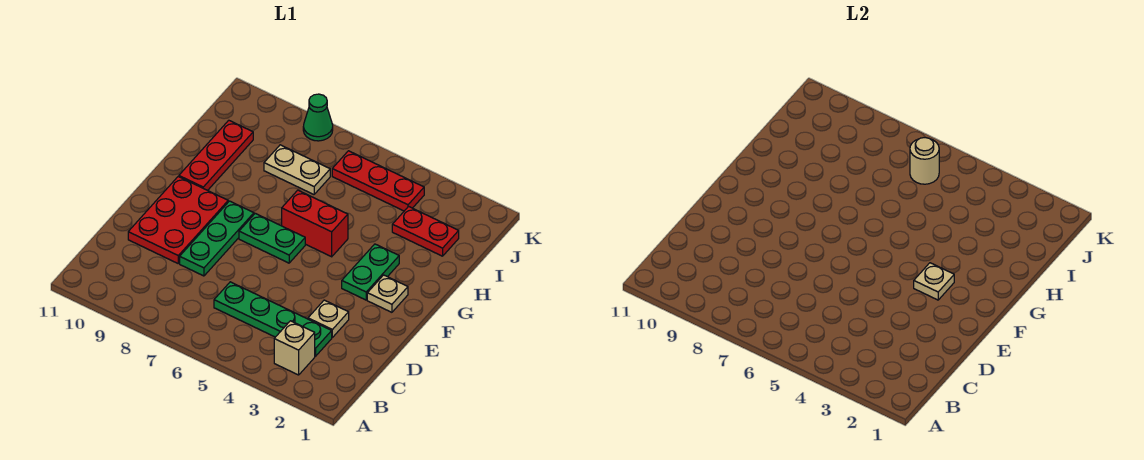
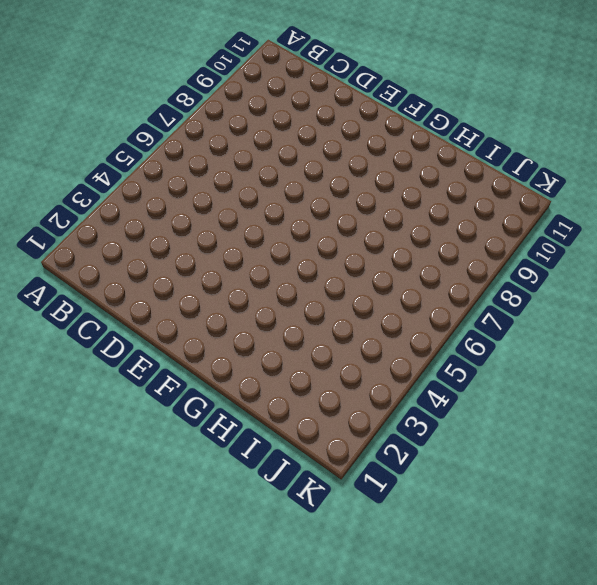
none -> tan 1x1 brick [274,321,315,375]
none -> green 1x4 plate [214,282,332,356]
none -> tan 1x1 plate [308,300,349,337]

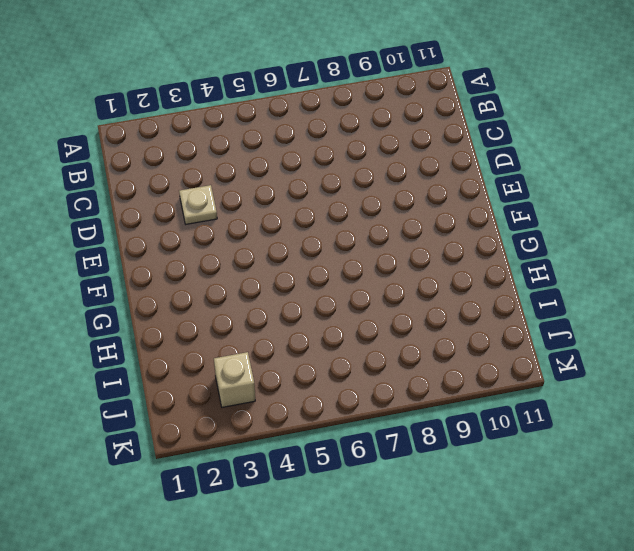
tan 1x1 brick [214,352,255,407] -> tan 1x1 brick moved to [274,321,315,375]
none -> green 1x4 plate [214,282,332,356]
none -> green 1x3 plate [180,201,254,276]
none -> red 2x3 plate [128,177,228,263]

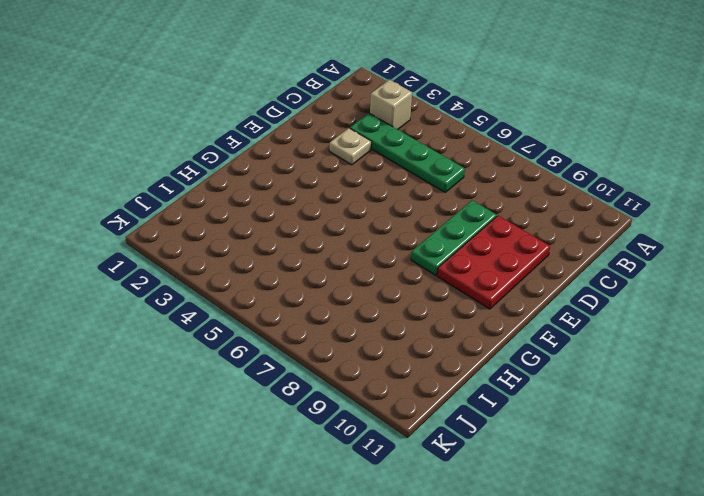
none -> tan 1x1 plate [367,275,408,312]
none -> green 1x2 plate [342,244,399,300]
none -> green 1x2 plate [239,213,305,263]

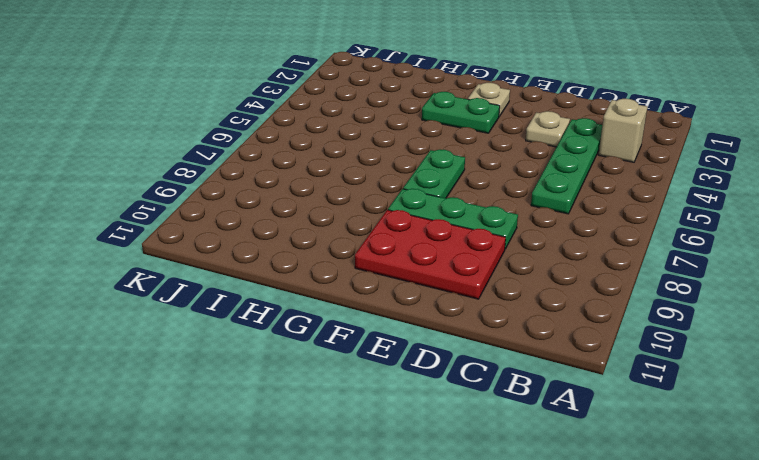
none -> red 1x2 brick [282,190,348,257]
none -> red 1x3 plate [179,120,253,190]
none -> red 1x2 plate [392,207,459,256]

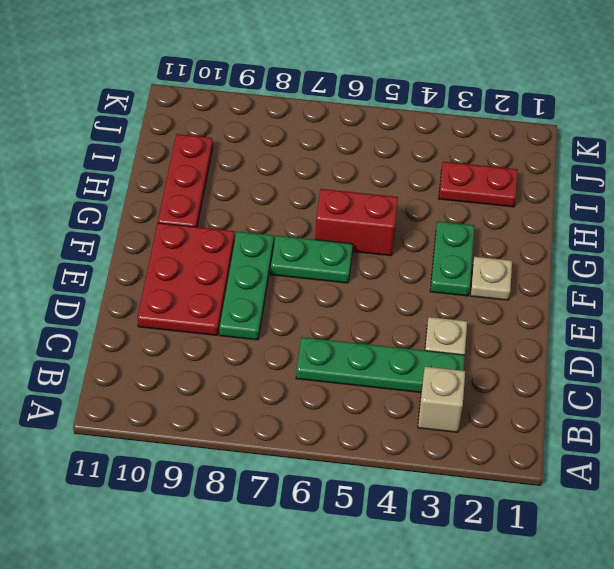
none -> tan 1x2 plate [264,145,330,194]
none -> red 1x3 plate [332,151,424,211]
none -> green 1x1 cone [303,94,333,141]

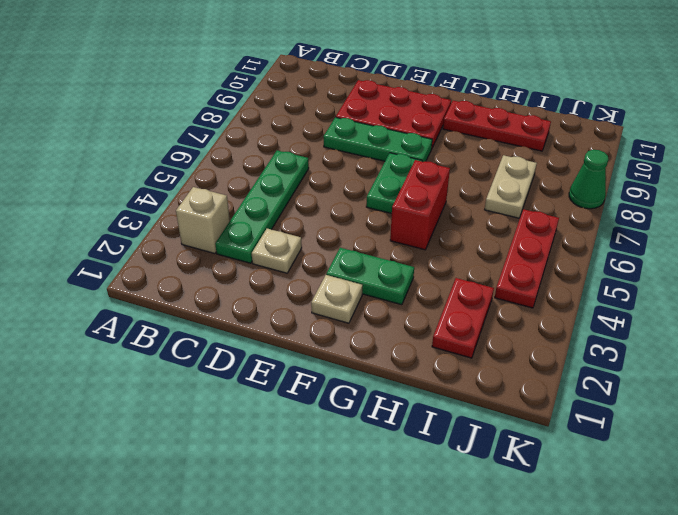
none -> tan 1x1 plate [914,263,954,300]
none -> tan 1x1 round brick [910,138,939,184]

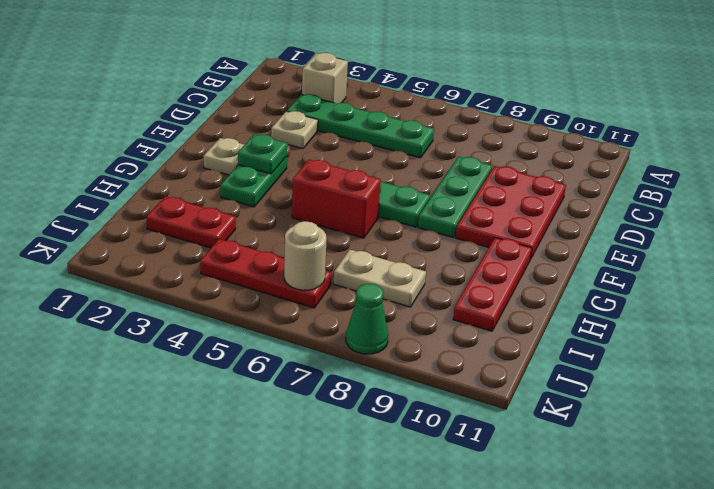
green 1x1 plate [238,134,287,174] -> tan 1x1 plate [914,263,954,300]

